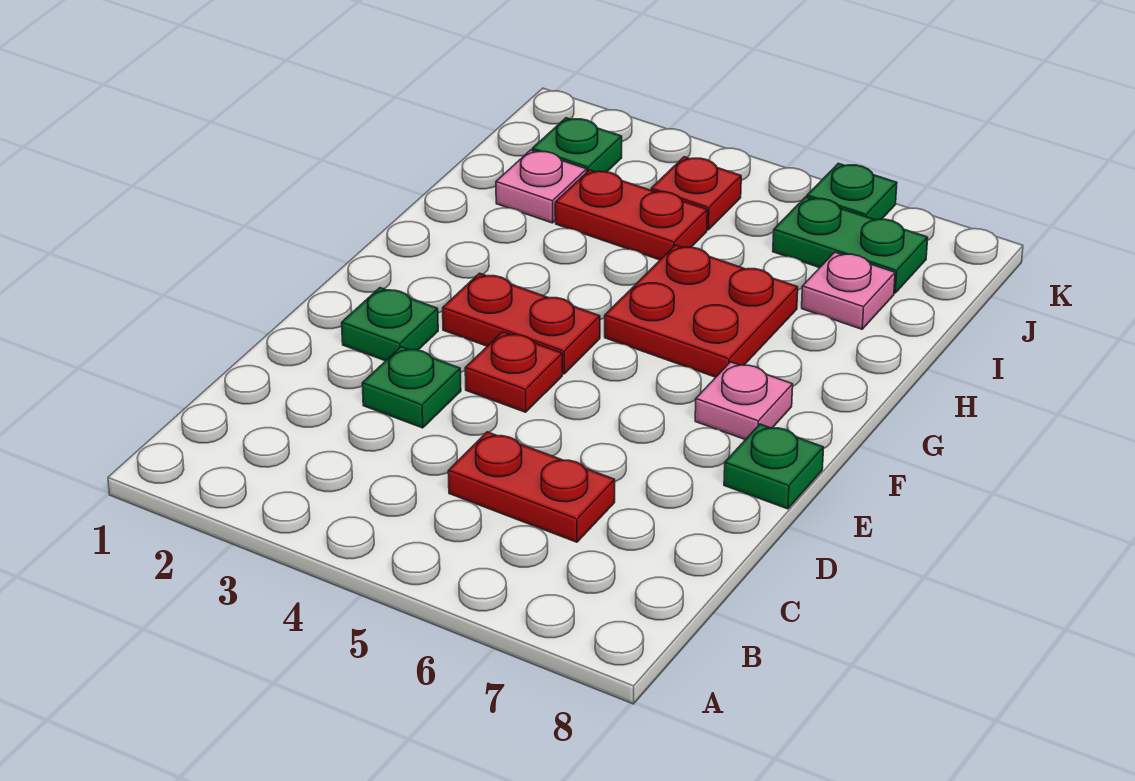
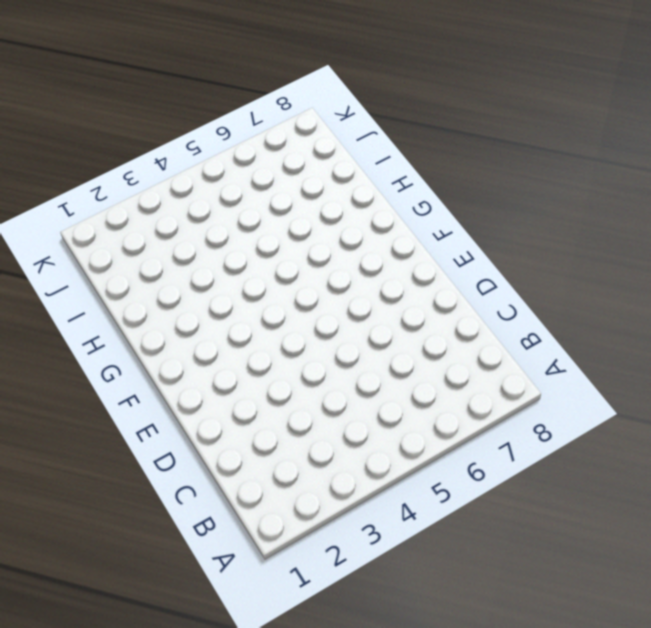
none -> red 1x2 plate [448,432,615,542]
none -> green 1x1 plate [362,347,461,428]
none -> green 1x1 plate [342,288,438,361]

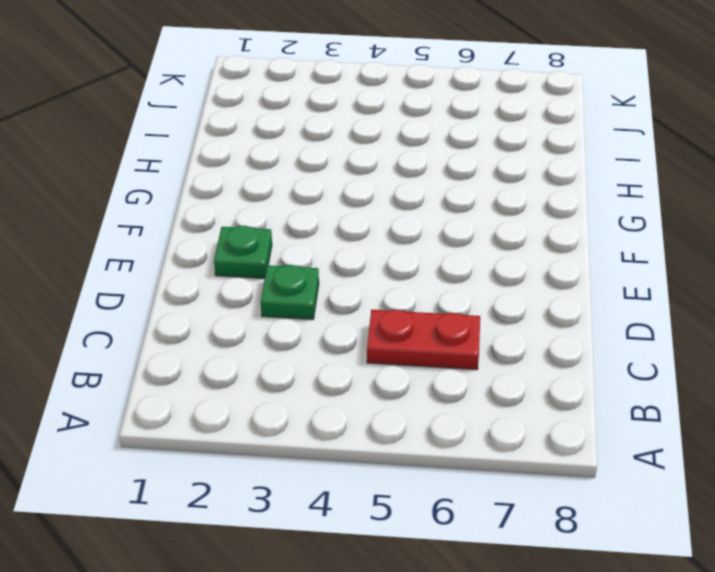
none -> red 1x1 plate [465,332,562,412]
none -> green 1x1 plate [724,424,824,509]
none -> red 1x2 plate [443,273,600,374]

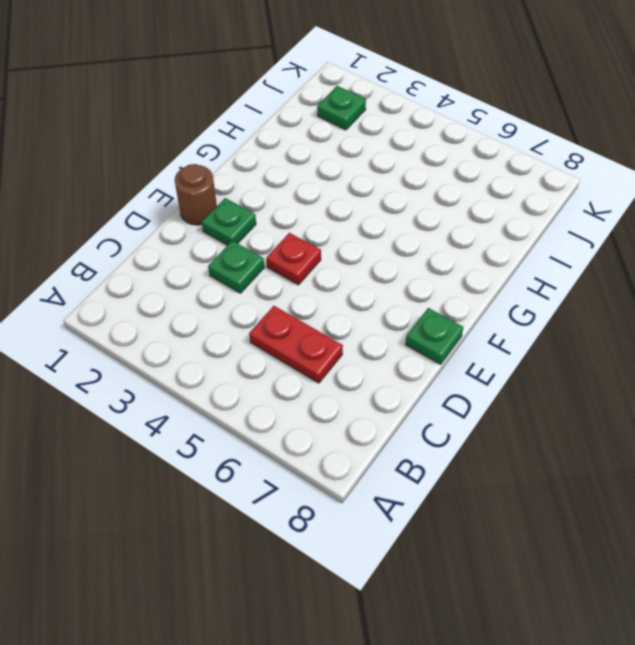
brown 1x1 round brick [175,164,217,225] -> none
none -> red 1x2 plate [443,273,600,374]
none -> pink 1x1 plate [695,362,793,440]
none -> red 2x2 plate [605,245,798,377]

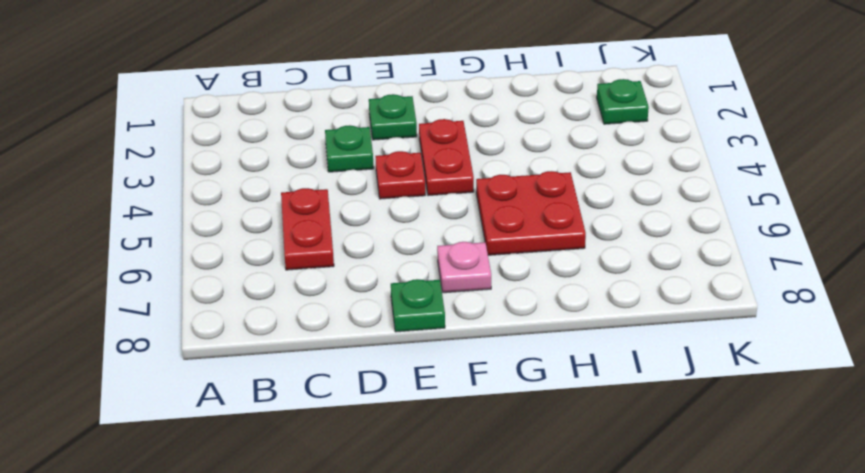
none -> pink 1x1 plate [496,150,587,223]
none -> red 1x2 plate [555,170,707,260]
none -> pink 1x1 plate [802,252,895,329]

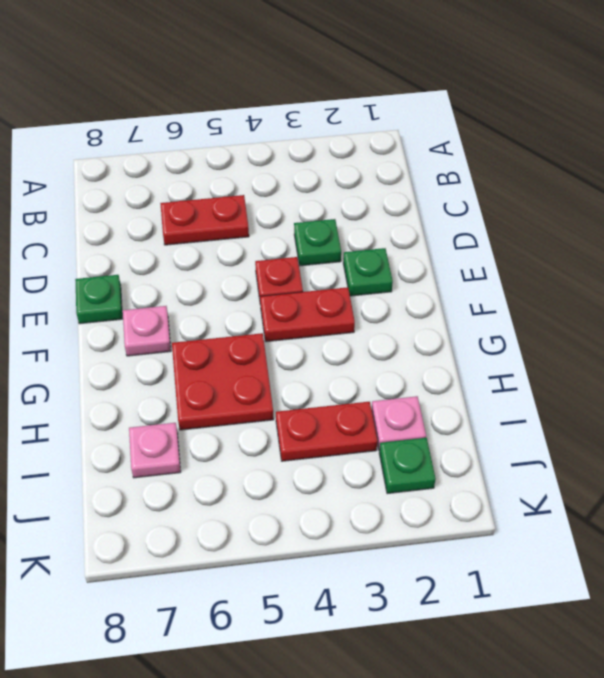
none -> red 1x1 plate [651,157,741,230]
none -> green 1x2 plate [773,197,928,293]
none -> green 1x1 plate [807,163,897,220]

